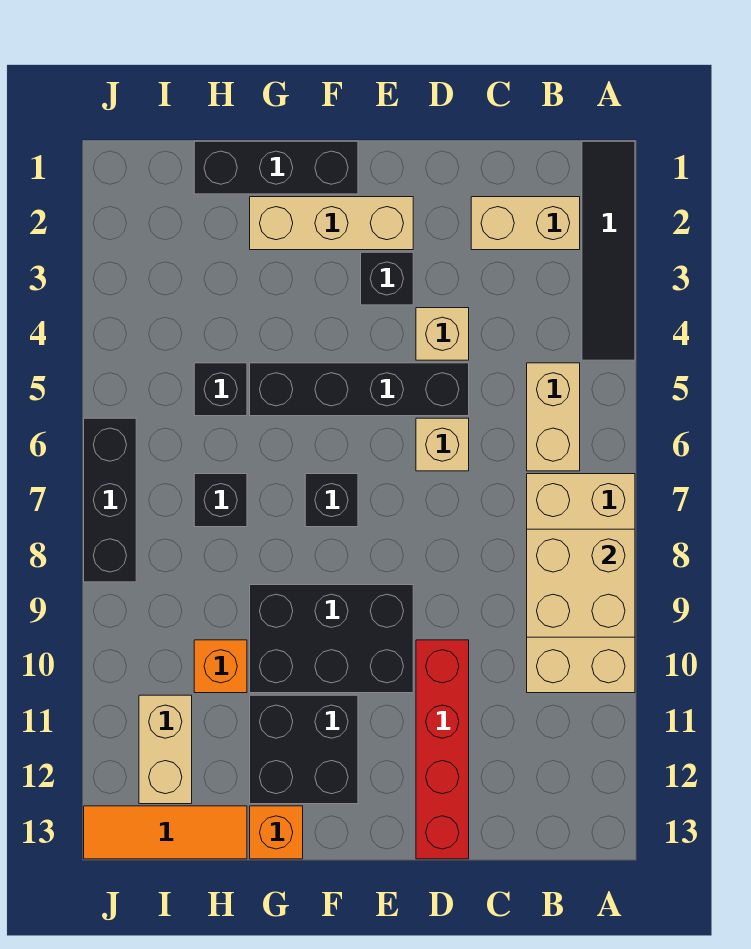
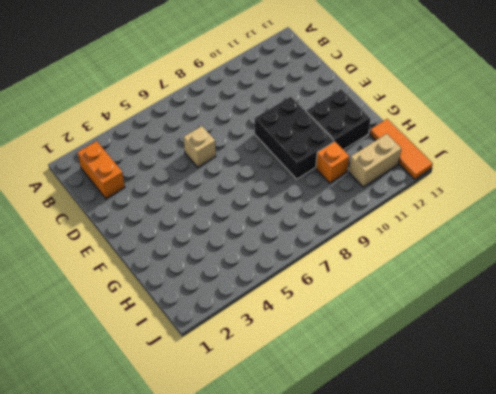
orange 1x2 brick [78,141,125,199] -> tan 1x2 brick [471,197,580,250]
none -> black 1x4 tile [582,141,635,360]
none -> tan 2x4 brick [527,474,635,693]
none -> tan 1x2 brick [527,363,580,471]

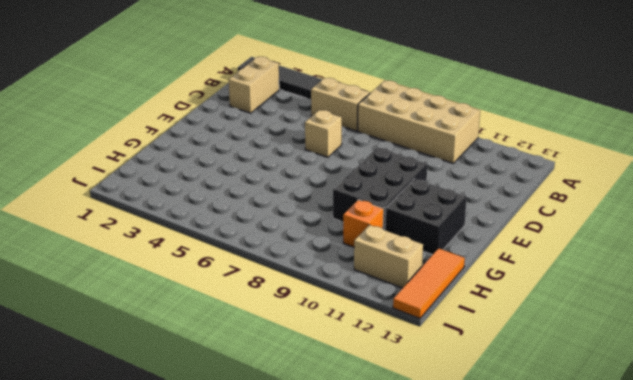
none -> tan 1x1 brick [416,308,469,360]
none -> black 1x4 brick [250,363,469,416]
none -> red 1x4 brick [416,640,469,859]

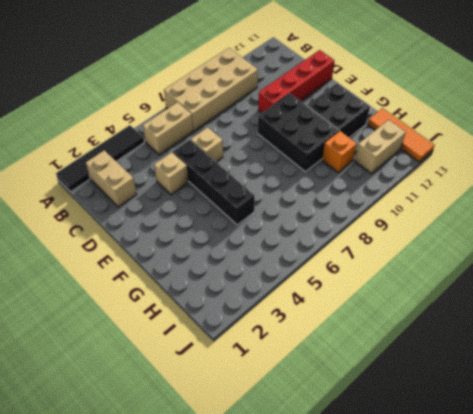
none -> tan 1x3 brick [250,197,413,250]
none -> black 1x1 brick [361,252,413,305]
none -> black 1x3 brick [194,141,358,194]

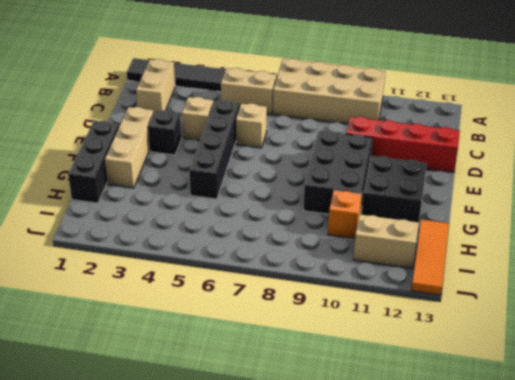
none -> black 1x1 brick [305,474,358,527]
none -> orange 1x1 brick [250,806,303,859]
none -> black 1x1 brick [194,363,247,416]

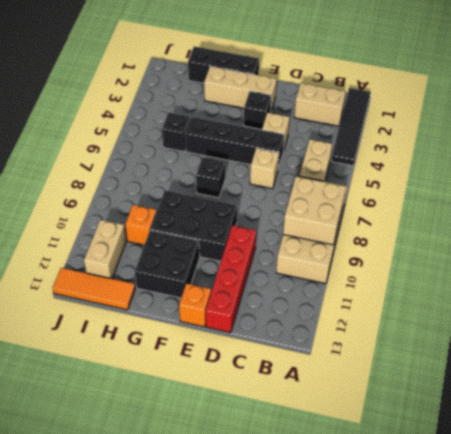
orange 1x1 brick [179,284,211,327] -> orange 1x1 brick moved to [250,806,303,859]
none -> black 1x1 brick [194,474,247,527]
none -> black 1x3 brick [84,418,136,582]

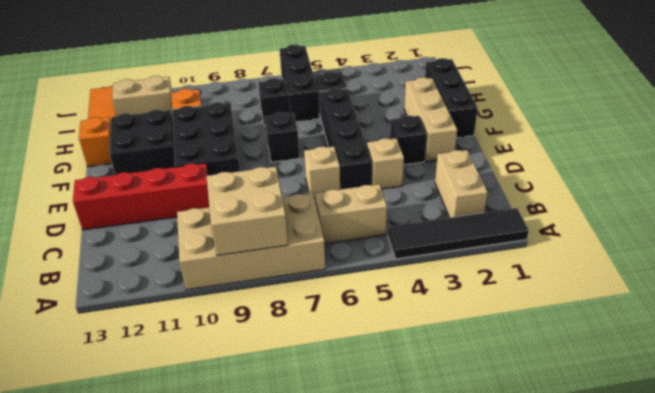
black 1x3 brick [280,45,319,122] -> black 1x3 brick turned to [84,418,136,582]

